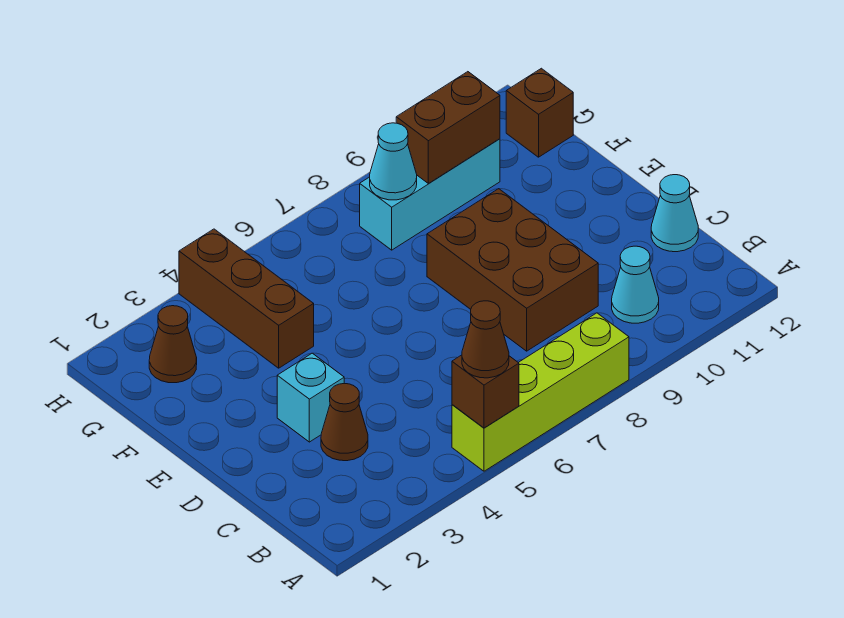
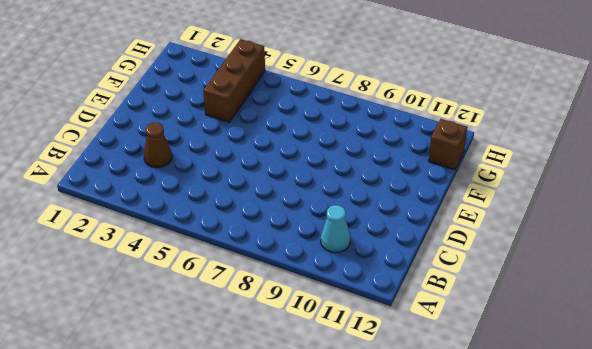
none -> lime 1x4 brick [452,313,629,471]
none -> brown 2x3 brick [427,189,598,351]
none -> cyan 1x1 cone [651,175,698,252]

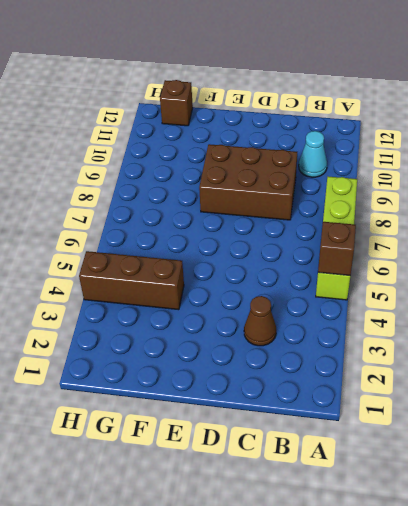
none -> cyan 1x1 cone [651,175,698,252]
none -> cyan 1x1 brick [277,353,344,442]
none -> brown 1x1 cone [149,306,197,383]

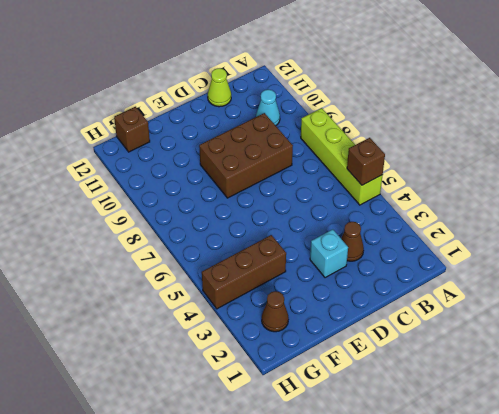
lime 1x1 cone [208,68,231,107] -> cyan 1x1 cone [651,175,698,252]
none -> cyan 1x3 brick [360,139,500,250]
none -> cyan 1x1 cone [370,123,417,200]
none -> brown 1x2 brick [396,72,500,183]

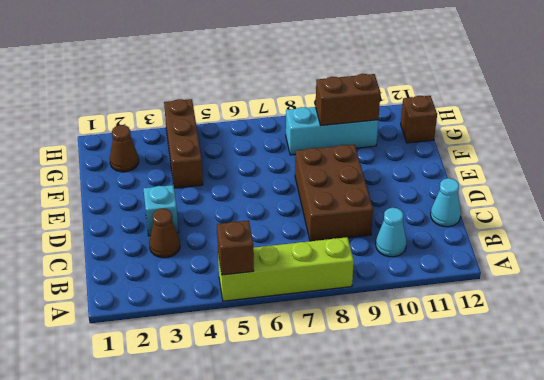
none -> cyan 1x1 cone [370,123,417,200]
none -> brown 1x1 cone [462,301,509,378]

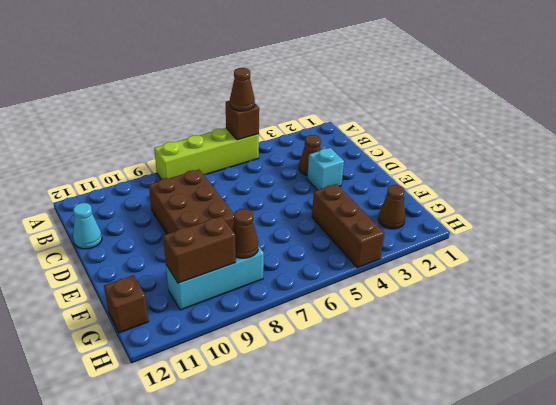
brown 1x1 cone [232,209,258,258] -> cyan 1x1 cone [370,123,417,200]
none -> cyan 1x1 cone [612,246,659,323]

